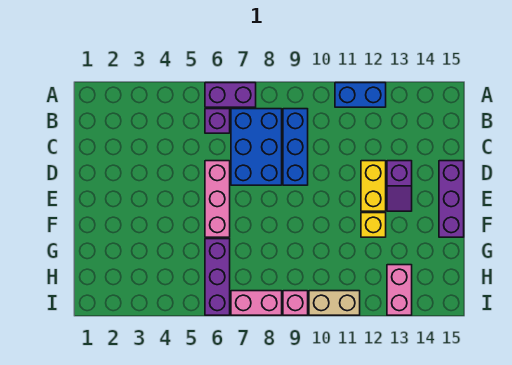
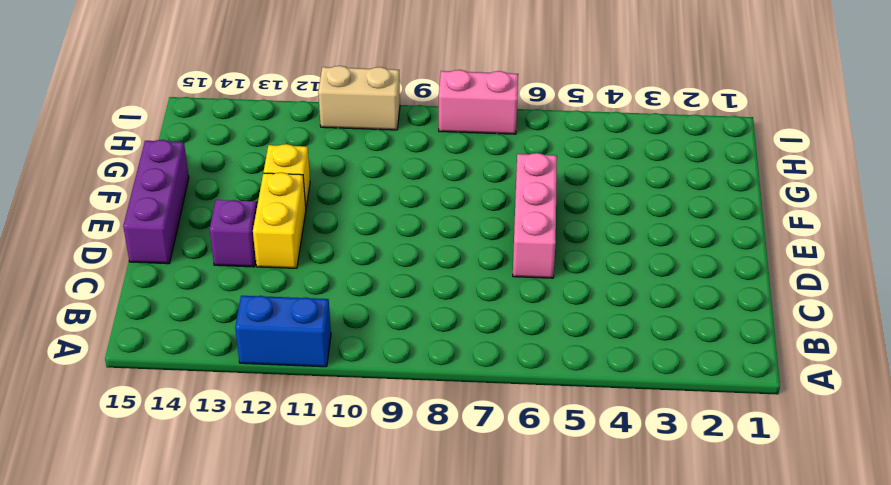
none -> purple 1x2 brick [205,83,256,107]
none -> purple 1x1 brick [205,109,230,133]
none -> blue 2x3 brick [231,109,282,185]

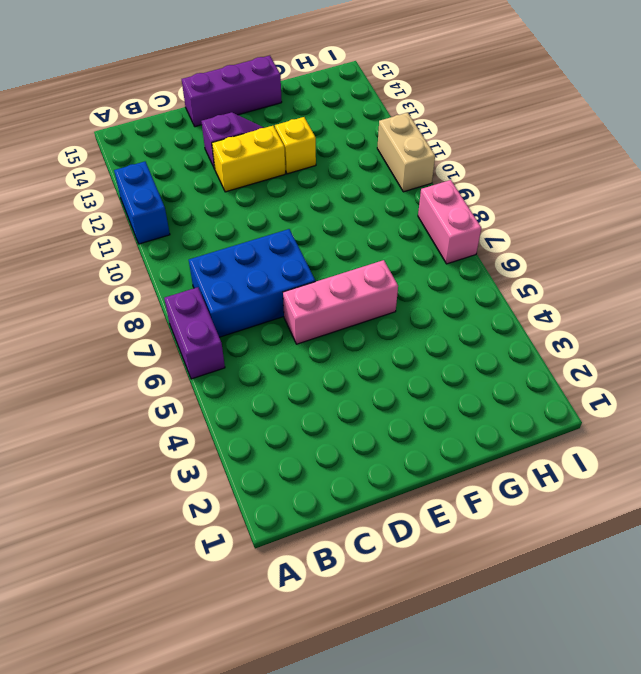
none -> purple 1x1 brick [205,109,230,133]
none -> blue 1x3 brick [283,109,308,185]
none -> purple 1x3 brick [205,239,230,315]

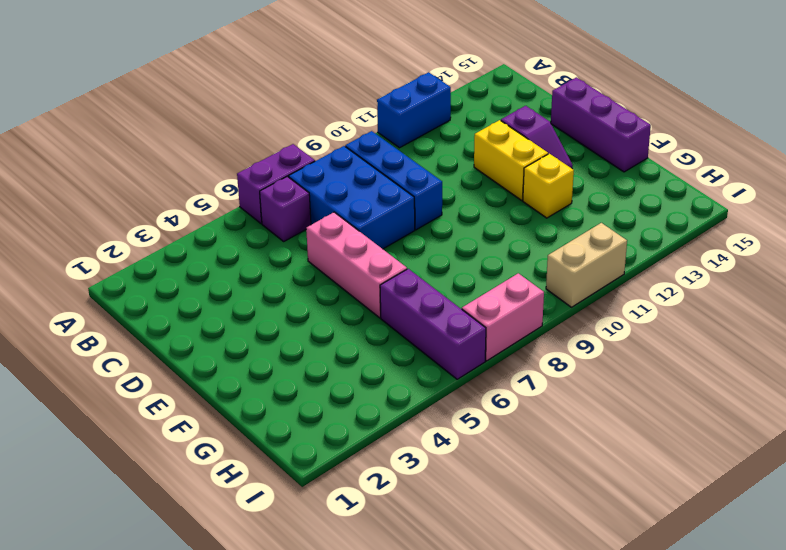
none -> pink 1x2 brick [387,265,412,315]
none -> pink 1x1 brick [283,291,308,315]

